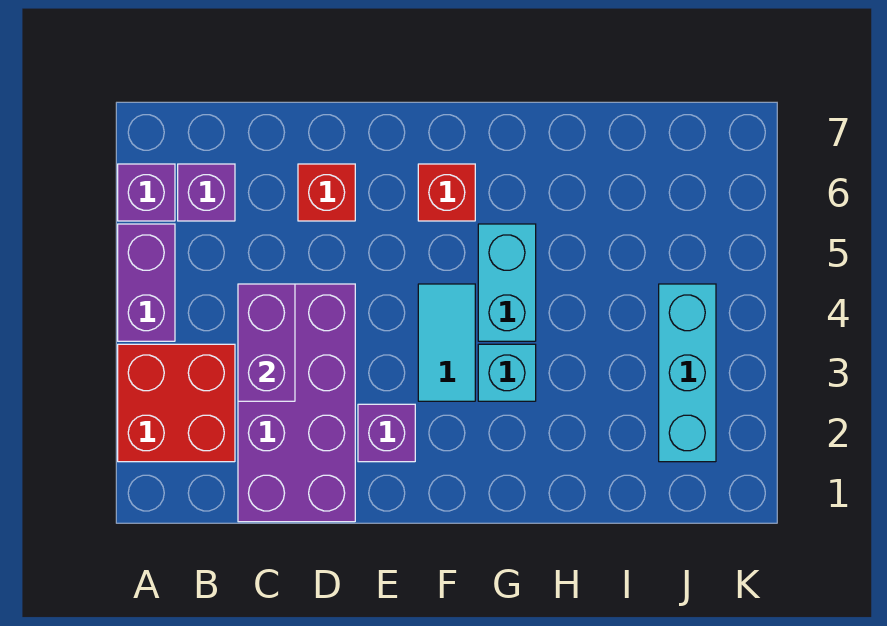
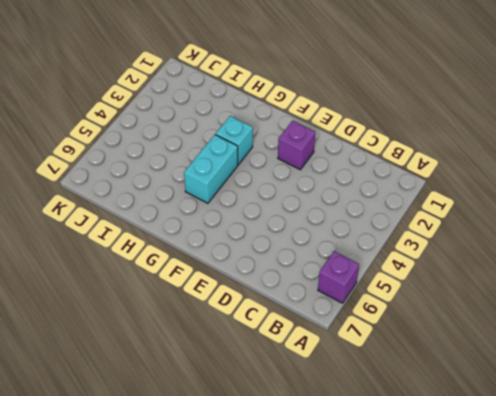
none -> red 2x2 brick [118,344,235,462]
none -> purple 1x2 brick [118,224,175,341]
none -> purple 1x1 brick [178,164,235,221]

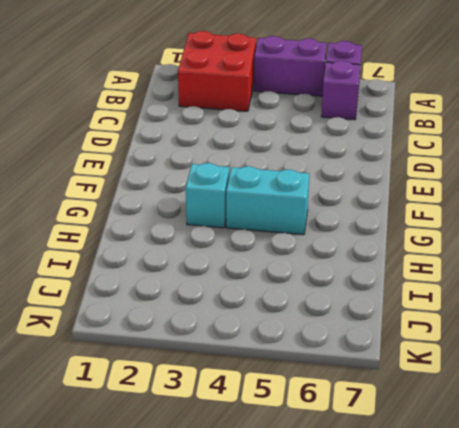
none -> purple 2x4 brick [238,284,355,522]
none -> red 1x1 brick [298,164,355,221]
none -> purple 1x1 brick [358,404,415,462]

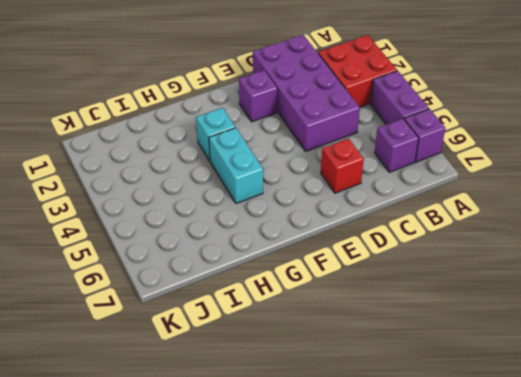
none -> cyan 1x2 tile [418,284,475,401]
none -> red 1x1 brick [418,164,475,221]
none -> cyan 1x3 brick [659,284,716,462]

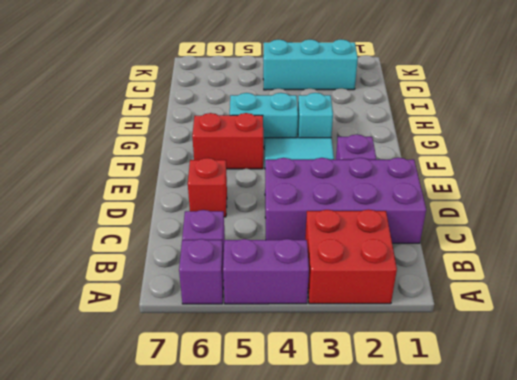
red 1x2 brick [192,113,263,169] -> red 1x1 brick [418,164,475,221]
none -> purple 1x2 brick [238,284,295,401]

